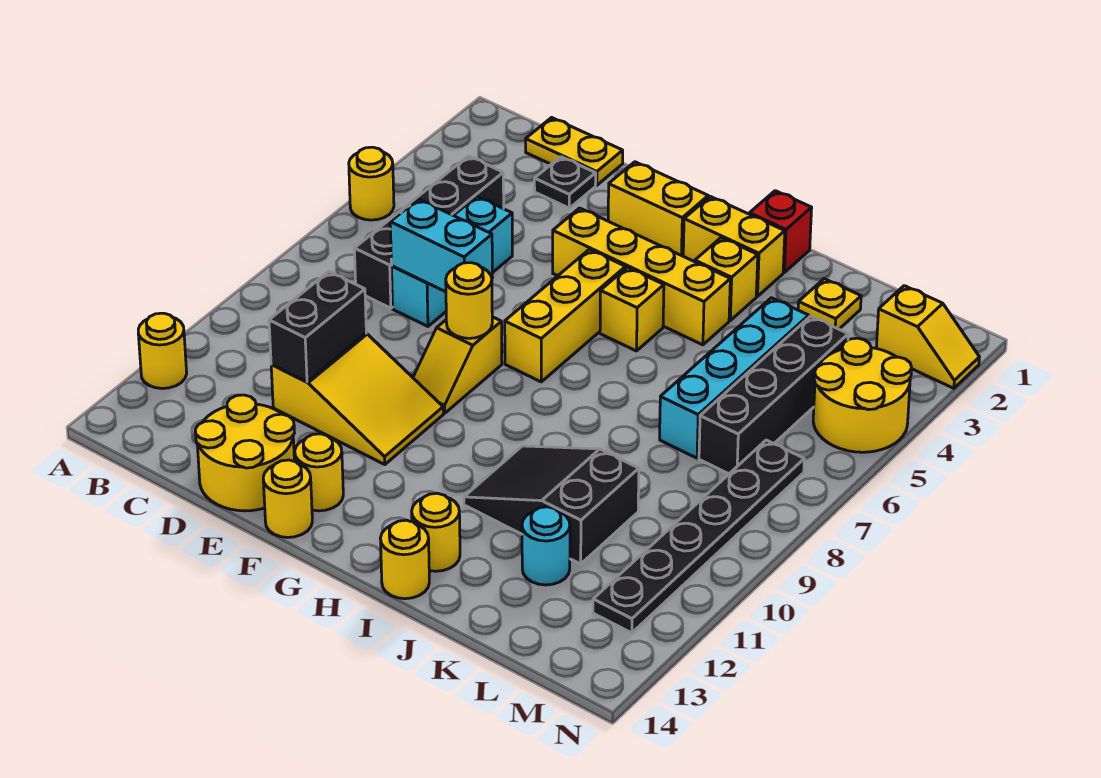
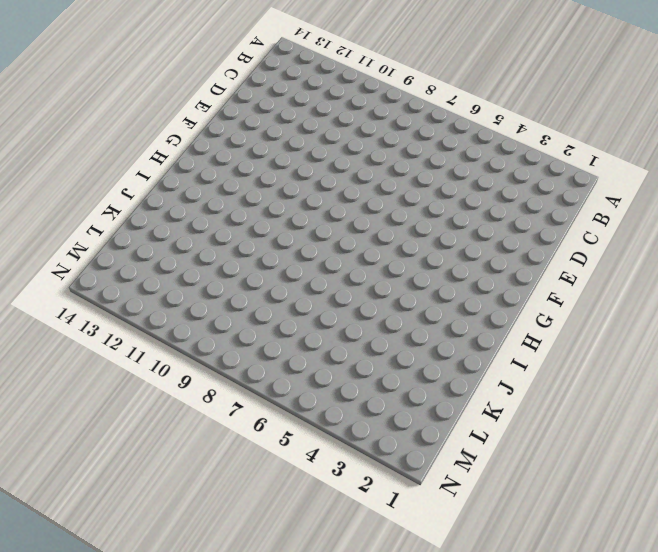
none -> yellow 1x1 round brick [349,147,394,220]
none -> yellow 1x1 round brick [138,313,187,389]
none -> yellow 1x2 plate [526,118,623,185]
none -> black 1x4 brick [354,156,504,308]

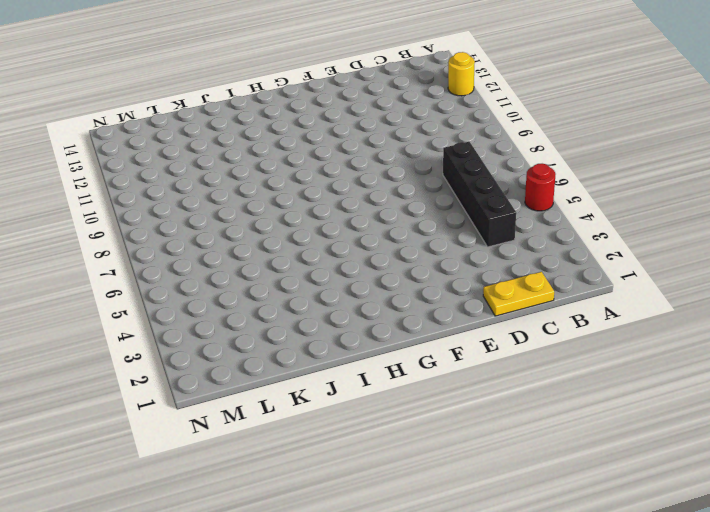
red 1x1 round brick [525,164,556,211] -> yellow 1x1 round brick [349,147,394,220]
none -> black 1x1 plate [534,157,596,208]
none -> cyan 1x3 brick [392,197,512,326]
none -> yellow 2x3 slope [271,334,443,465]
none -> yellow 2x2 round brick [195,395,294,511]

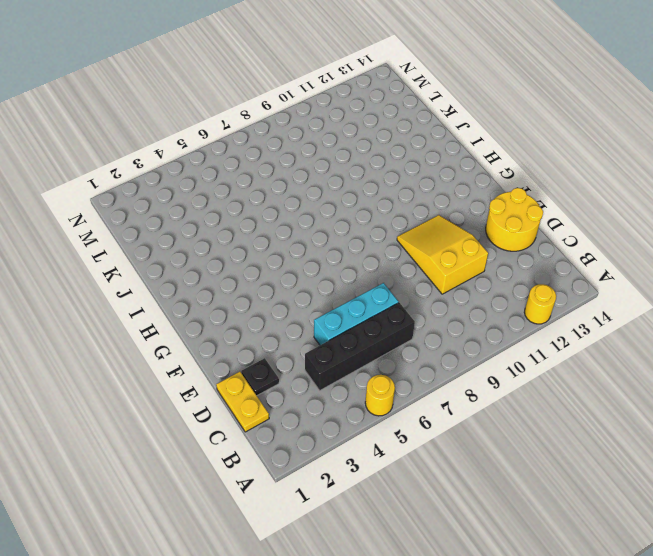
none -> yellow 1x2 brick [608,162,708,256]
none -> yellow 1x4 brick [553,208,730,345]
none -> yellow 1x2 slope [413,317,502,413]
none -> yellow 1x1 round brick [295,434,343,511]

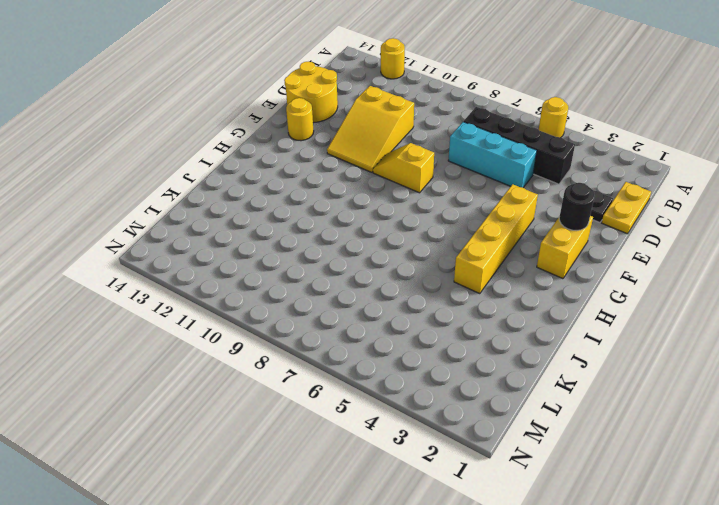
black 1x1 round brick [559,183,595,231] -> none
none -> yellow 1x1 round brick [263,460,312,538]
none -> yellow 1x3 brick [505,249,626,382]
none -> yellow 1x2 brick [683,196,785,296]
none -> yellow 1x1 brick [600,267,664,351]

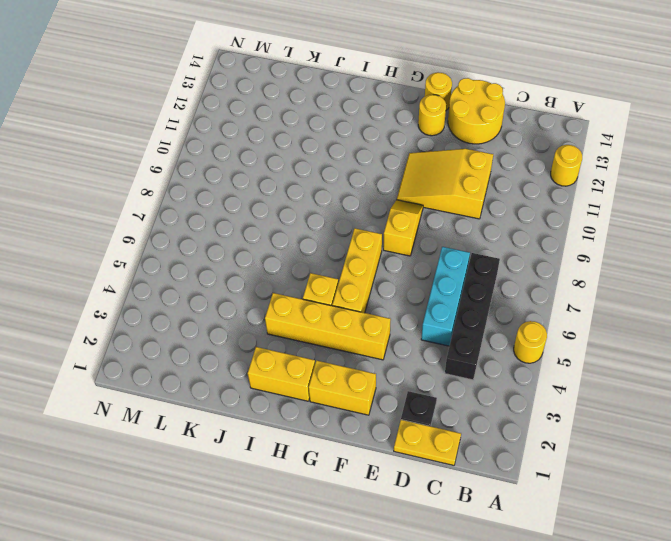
none -> red 1x1 brick [749,191,812,272]
none -> yellow 1x1 brick [695,238,758,320]
none -> black 2x3 slope [464,446,639,564]
none -> yellow 1x1 round brick [412,493,460,571]

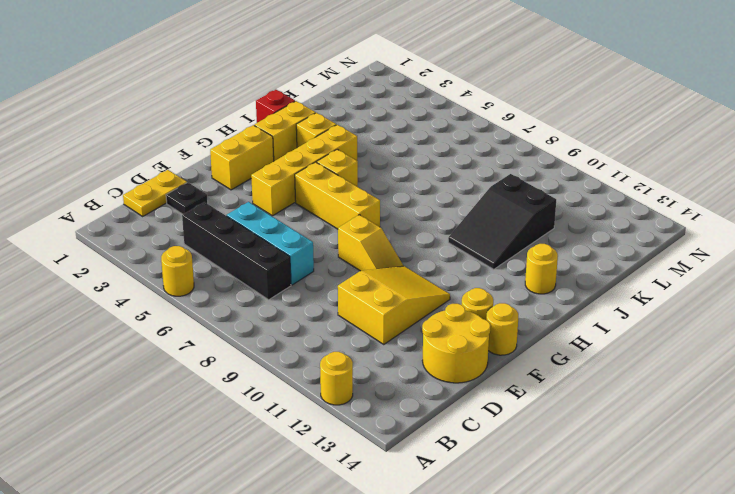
none -> yellow 1x1 round brick [380,520,429,599]
none -> yellow 1x1 plate [798,279,861,329]
none -> cyan 1x4 brick [660,298,809,458]
none -> cyan 1x1 round brick [522,507,570,585]

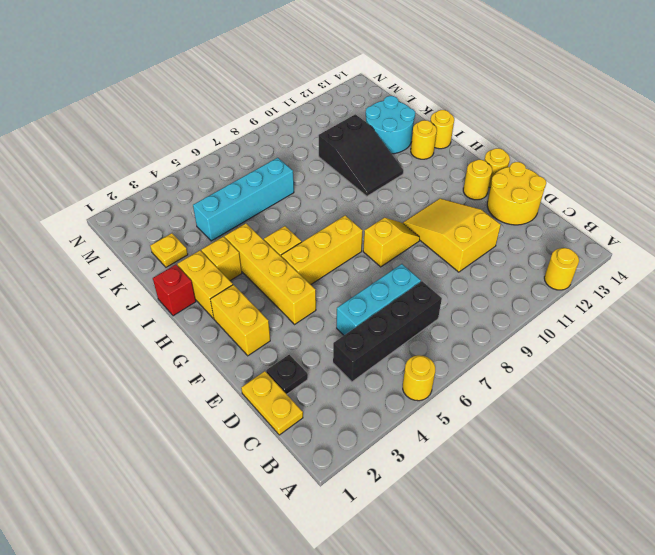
cyan 2x2 round brick [366,96,415,154] -> cyan 1x1 round brick [522,507,570,585]
none -> black 1x4 brick [699,316,848,474]
none -> yellow 1x2 slope [876,286,979,388]
none -> yellow 2x2 round brick [813,338,912,452]
none -> black 1x6 plate [593,440,804,633]

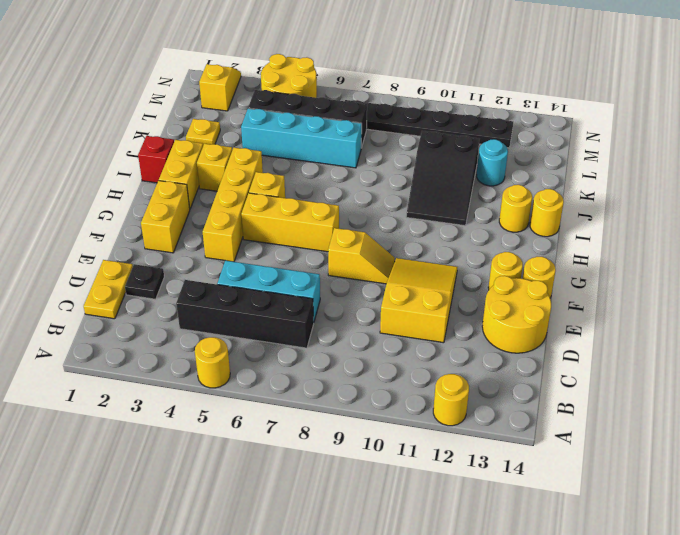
none -> cyan 1x2 brick [390,199,493,292]
none -> black 1x2 brick [269,272,366,382]
none -> yellow 1x1 round brick [446,263,492,338]

